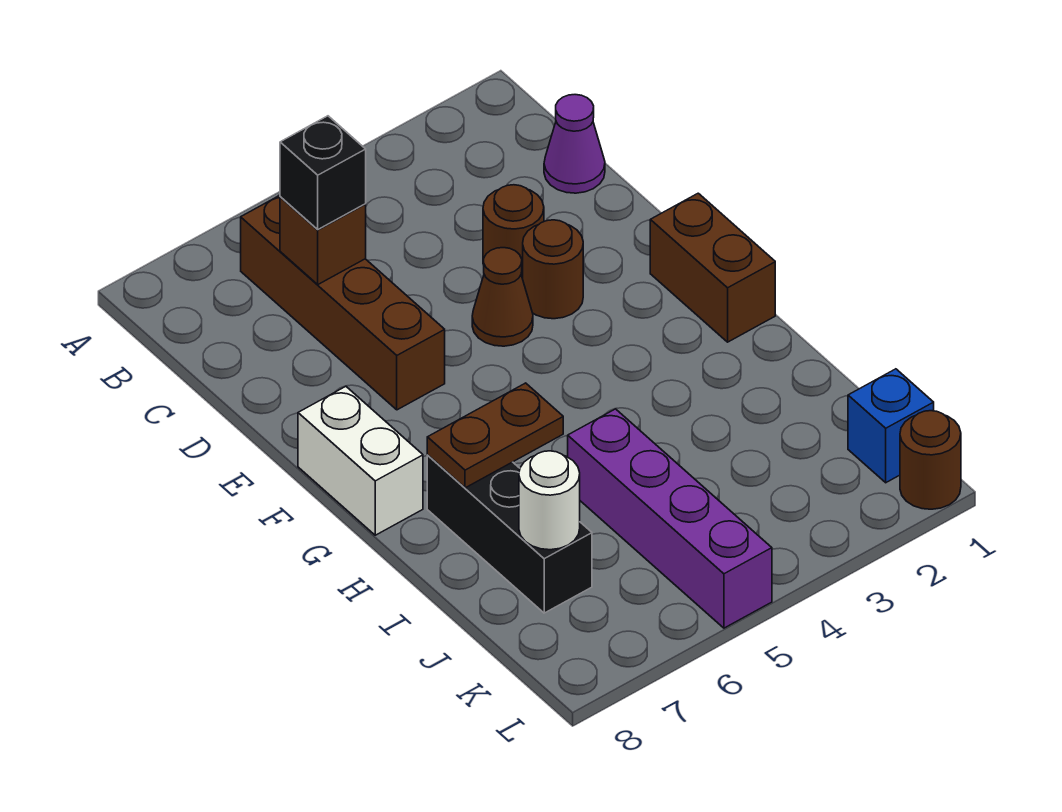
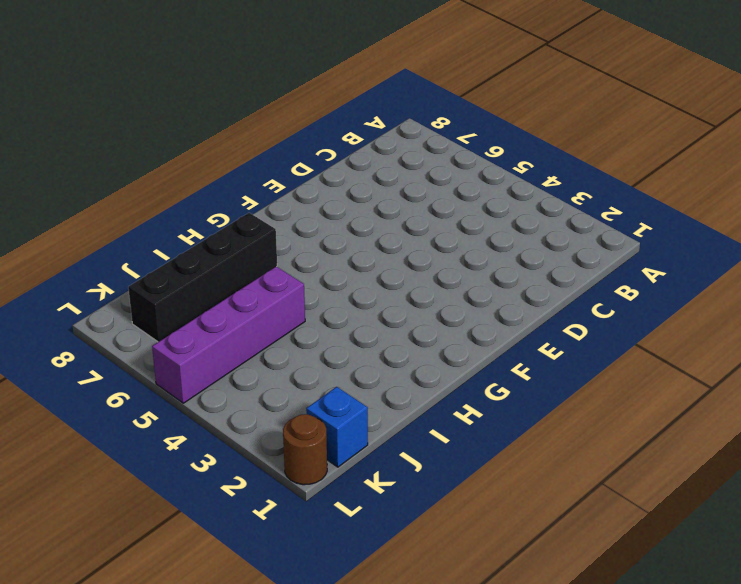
black 1x4 brick [128,213,277,342] -> black 1x3 brick [427,455,592,613]
none -> brown 1x4 brick [241,195,445,410]
none -> purple 1x1 cone [544,95,605,193]
none -> brown 1x1 round brick [483,185,544,279]

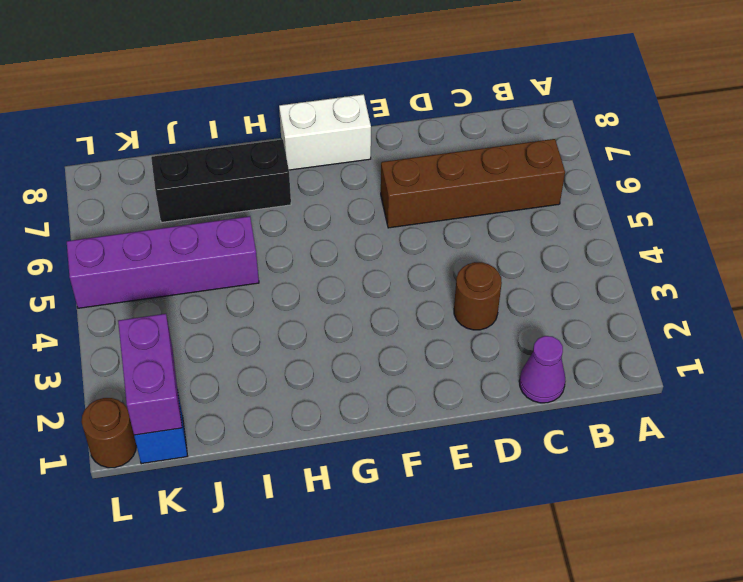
purple 1x2 brick [118,314,182,435] -> none
none -> brown 1x1 round brick [523,220,583,319]
none -> brown 1x1 cone [472,248,533,346]
none -> brown 1x2 brick [650,193,775,342]

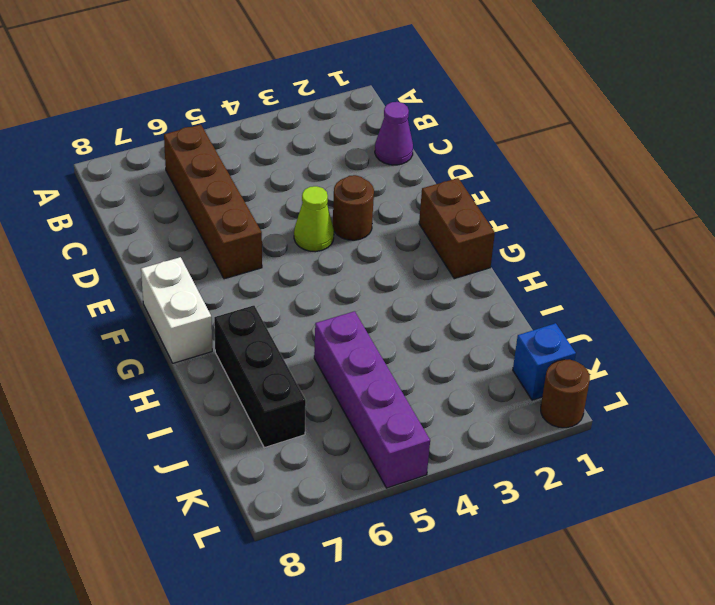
lime 1x1 cone [294,186,334,252] -> brown 1x1 cone [472,248,533,346]
none -> brown 1x1 round brick [483,185,544,279]
none -> brown 1x1 brick [280,197,366,284]
none -> brown 1x2 plate [427,383,563,488]

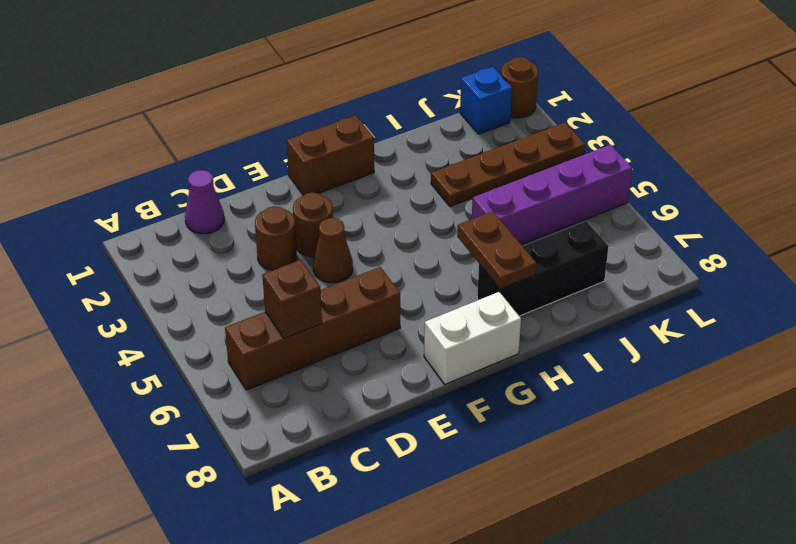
brown 1x4 plate [431,123,585,207] -> none
none -> white 1x1 round brick [519,451,580,550]
none -> black 1x1 brick [280,116,366,229]

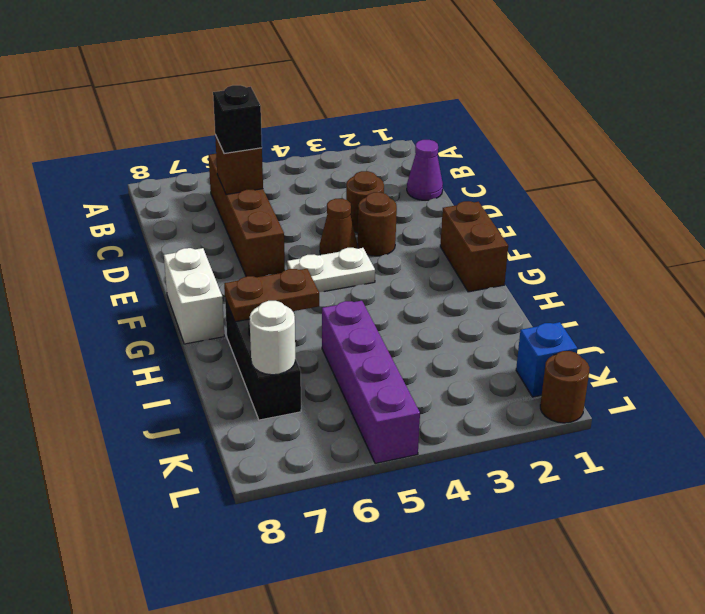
white 1x2 plate [287,248,375,292] -> none

